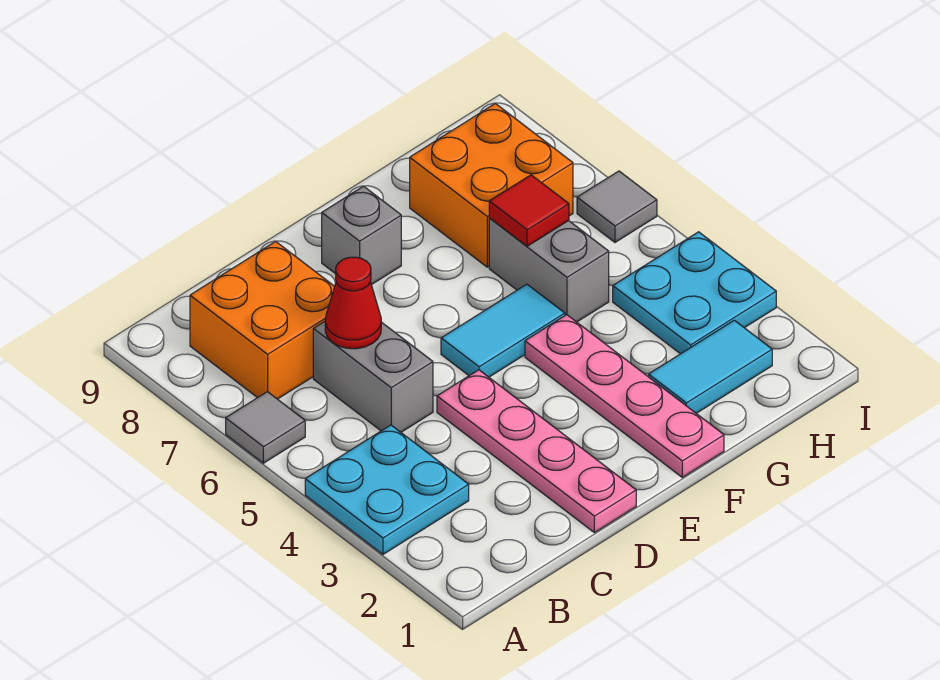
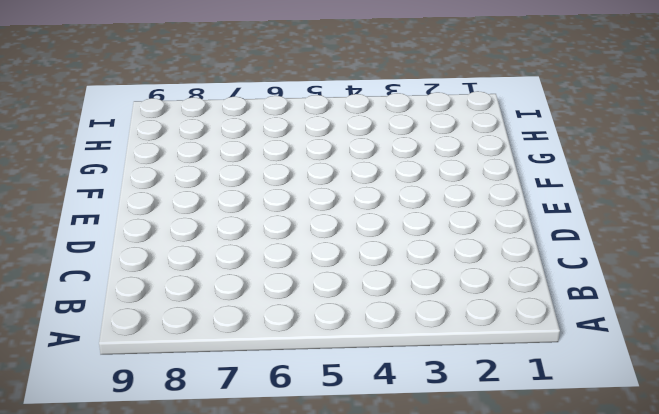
none -> cyan 2x2 plate [305,425,469,554]
none -> grey 1x1 tile [226,392,305,463]
none -> orange 2x2 brick [190,241,335,399]

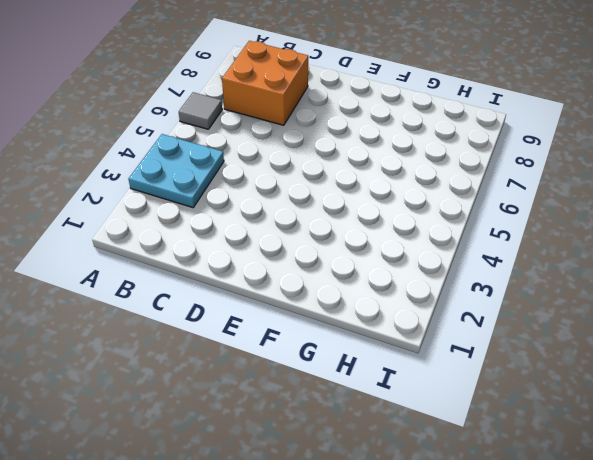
none -> grey 1x2 brick [313,321,433,432]
none -> pink 1x4 plate [437,370,636,533]
none -> cyan 1x2 tile [441,284,565,377]

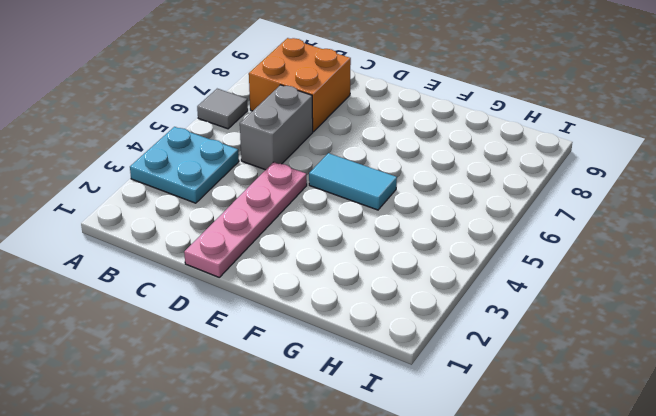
none -> grey 1x1 brick [322,186,401,285]
none -> pink 1x4 plate [525,315,724,477]
none -> cyan 1x2 tile [649,320,772,413]

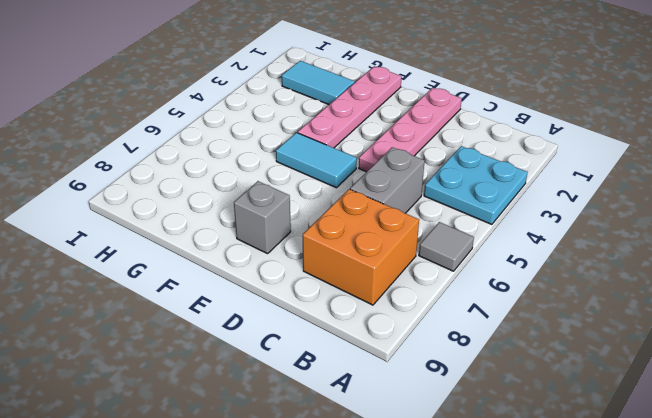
none -> grey 1x2 brick [489,218,609,322]
none -> orange 2x2 brick [410,103,573,267]
none -> cyan 2x2 plate [613,232,776,354]

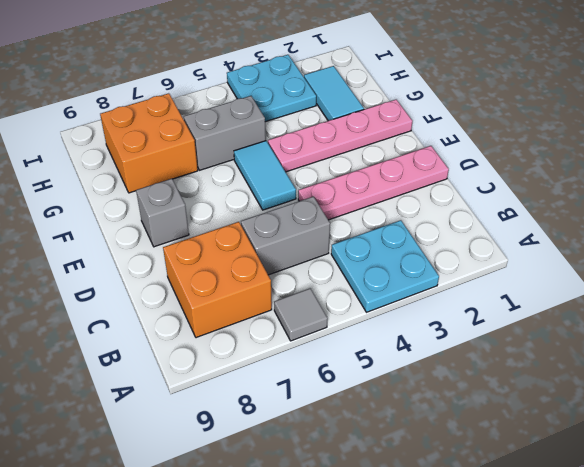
none -> grey 1x1 tile [577,171,657,242]
none -> red 1x1 cone [325,257,381,349]
none -> red 1x1 tile [489,175,569,246]

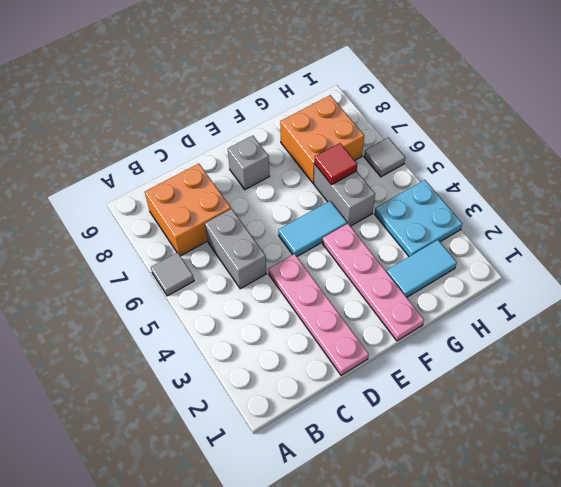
none -> cyan 2x2 plate [305,425,469,554]
none -> red 1x1 cone [325,257,381,349]

